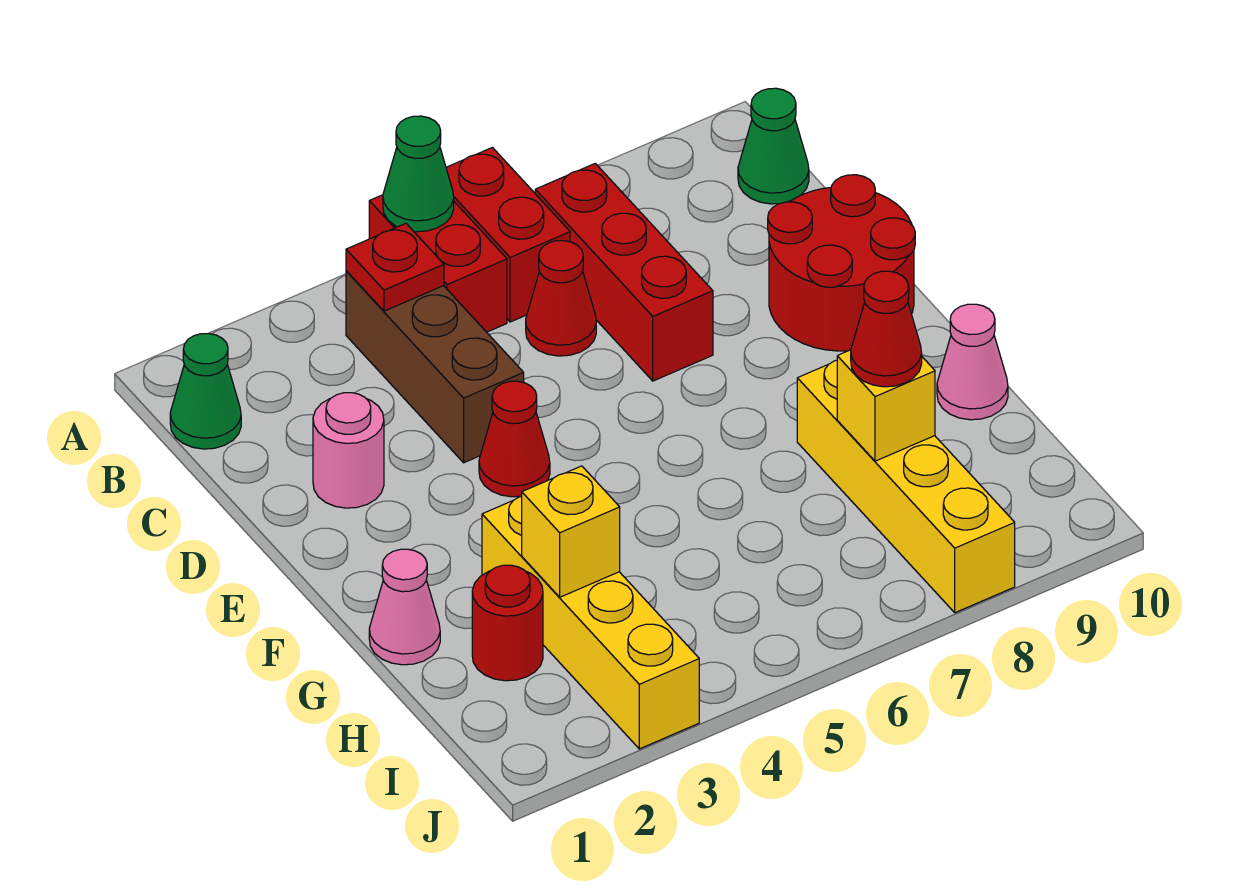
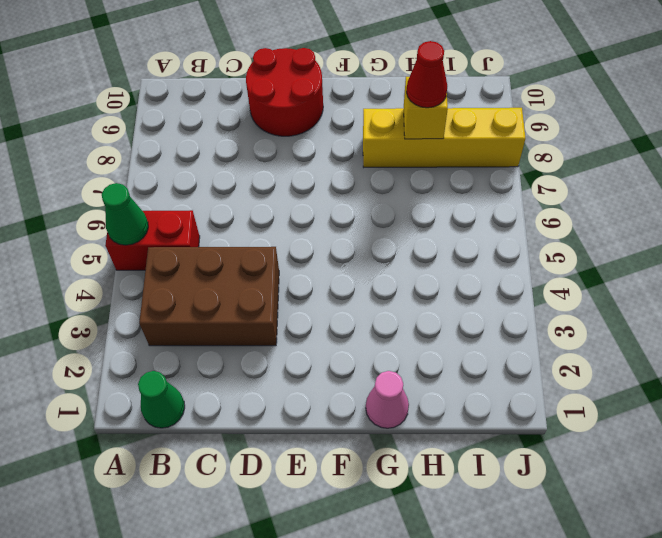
brown 2x3 brick [139,247,279,346] -> brown 1x3 brick [346,271,524,463]
none -> red 1x2 brick [446,148,570,322]
none -> red 1x3 brick [535,164,713,381]
none -> green 1x1 cone [738,88,809,204]

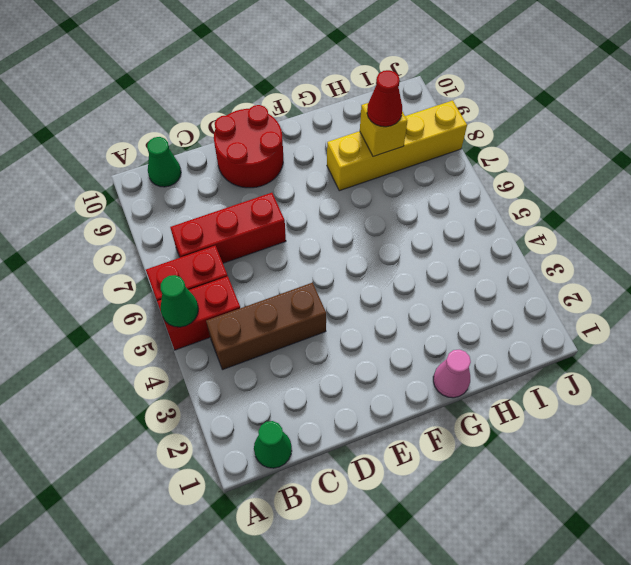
none -> red 1x1 cone [526,241,596,356]
none -> pink 1x1 round brick [313,393,384,508]
none -> red 1x1 cone [479,381,550,497]

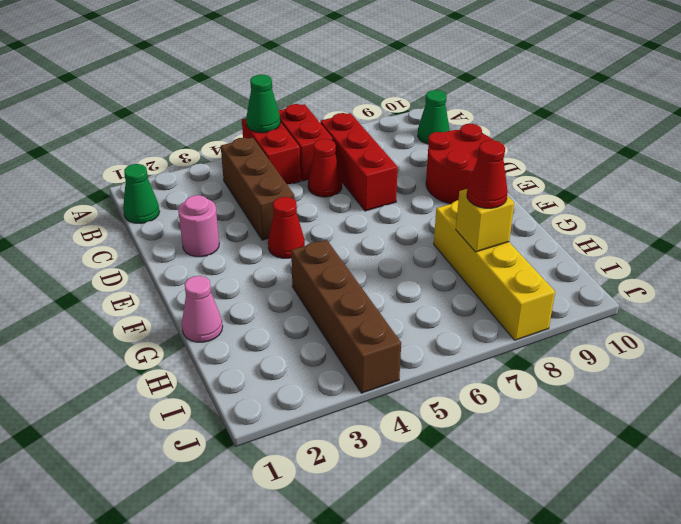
brown 1x4 brick [291,240,401,393] -> none
none -> yellow 1x4 brick [482,496,699,749]
none -> pink 1x1 cone [937,304,1008,420]
none -> red 1x1 round brick [472,565,543,681]

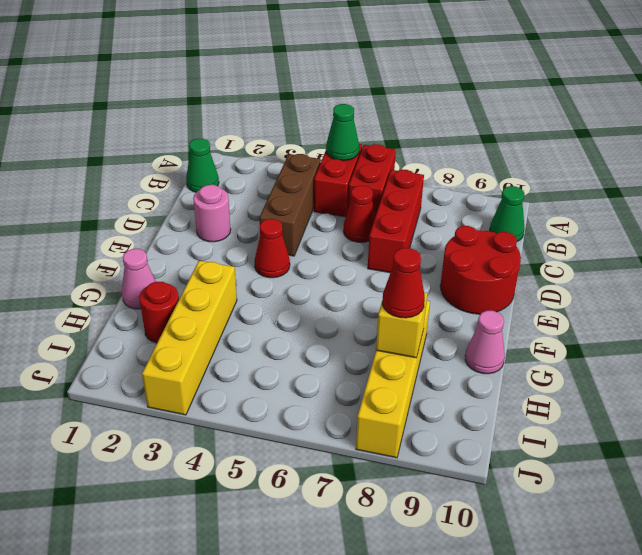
none -> red 1x1 plate [346,224,444,311]
none -> yellow 1x1 brick [522,466,620,597]

